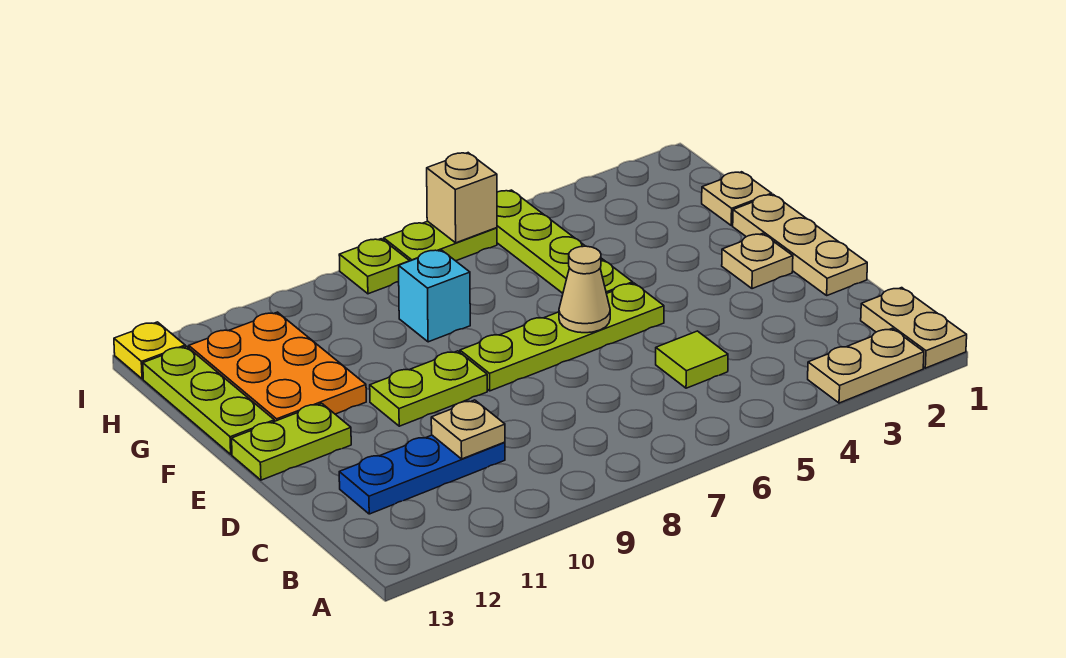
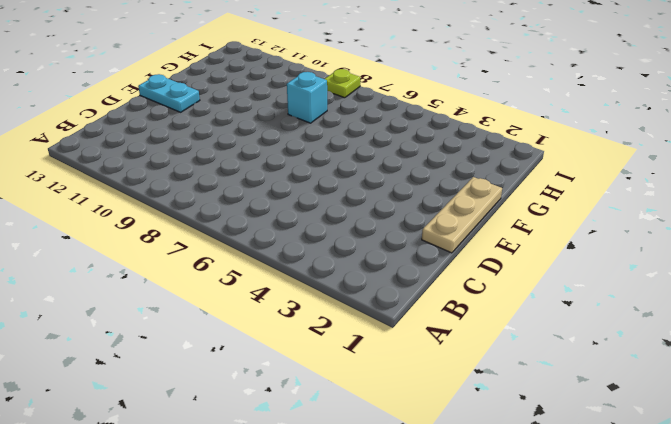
cyan 1x2 plate [138,74,200,112] -> lime 1x2 plate [232,403,351,480]
none -> tan 1x2 plate [861,288,967,368]
none -> tan 1x2 plate [808,329,924,403]
none -> lime 1x1 tile [656,331,728,388]

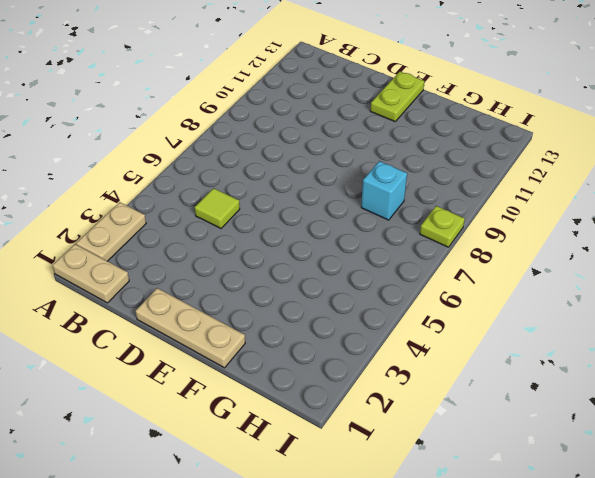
none -> blue 1x3 plate [339,435,505,514]
none -> tan 1x1 plate [722,234,793,289]
none -> lime 1x4 plate [460,283,664,391]

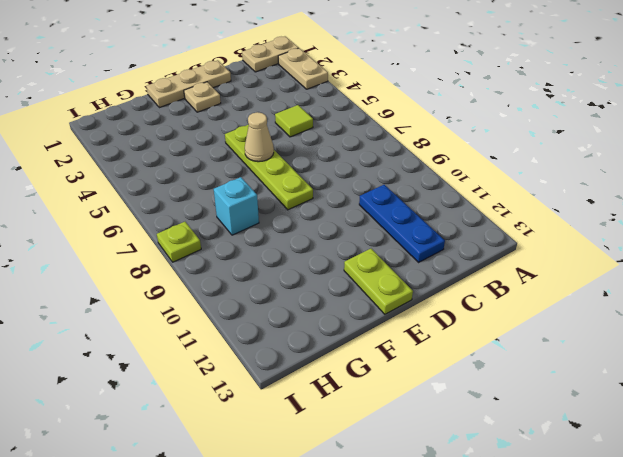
none -> lime 1x2 plate [370,351,487,426]
none -> lime 1x4 plate [497,190,633,294]
none -> orange 2x3 plate [189,312,366,421]

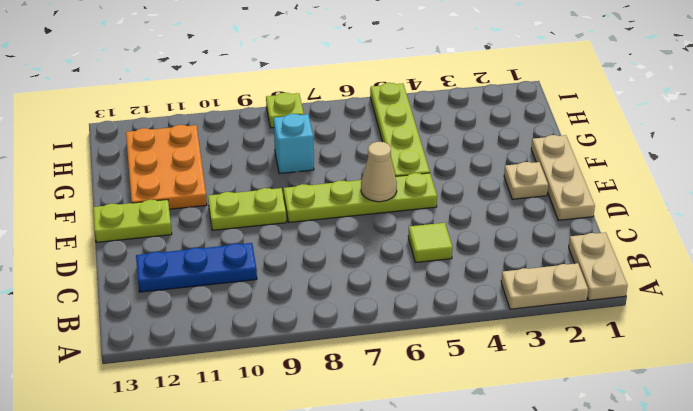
none -> lime 1x3 plate [143,346,274,454]
none -> tan 1x1 plate [702,172,772,225]
none -> lime 1x2 plate [384,221,497,261]

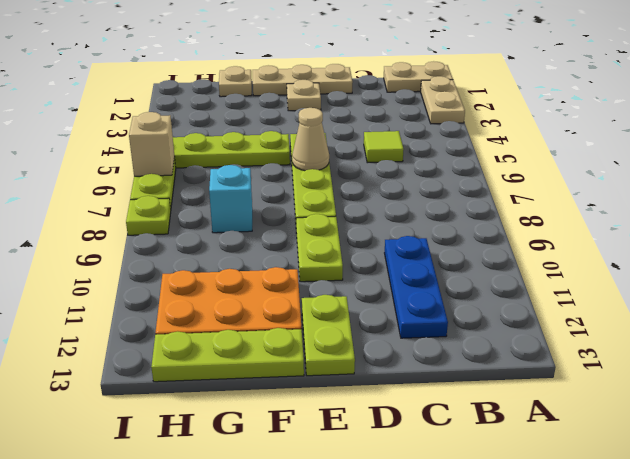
none -> yellow 1x1 plate [114,322,185,379]
none -> tan 1x1 plate [431,400,505,459]

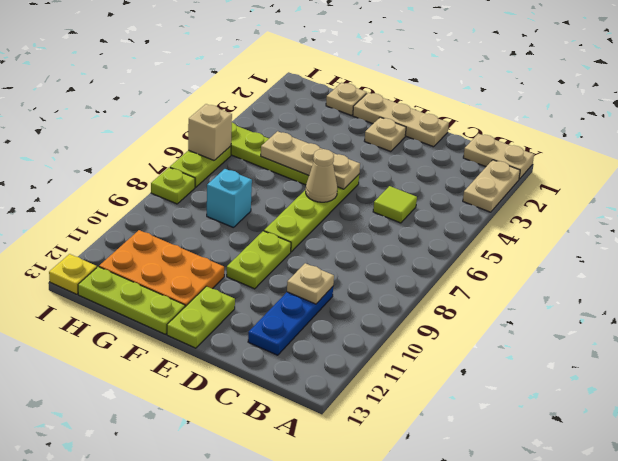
tan 1x3 plate [261,131,360,189] -> none

